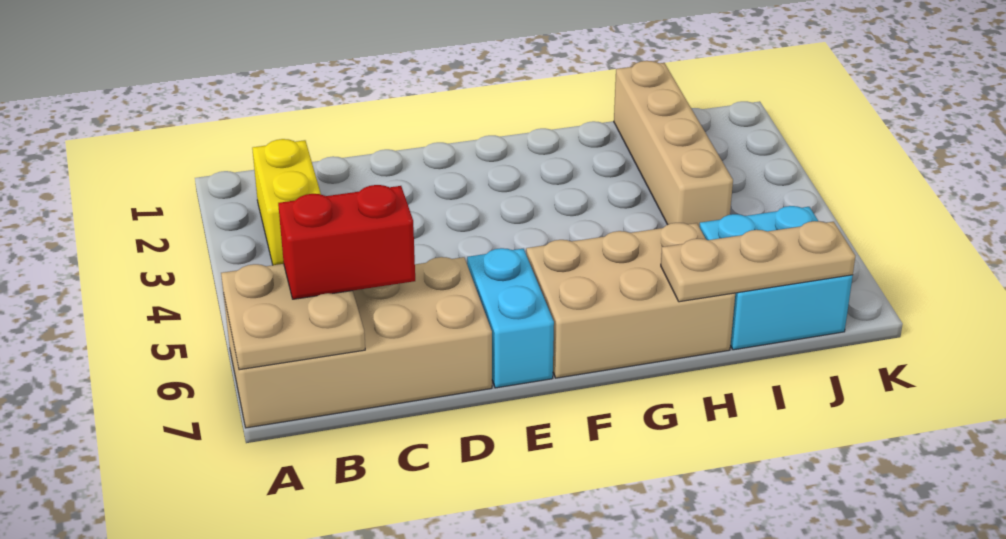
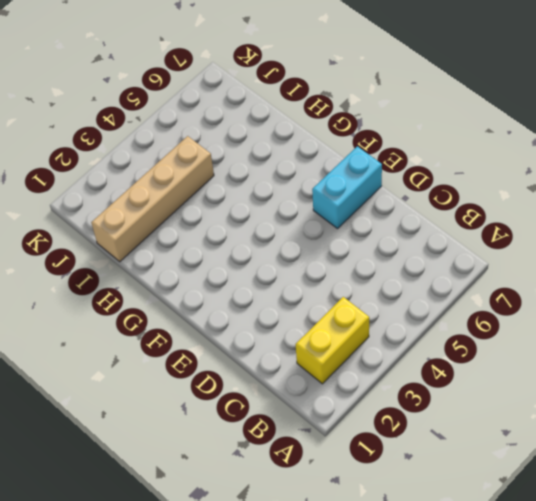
none -> tan 2x4 brick [224,257,492,428]
none -> tan 2x3 brick [526,223,735,378]

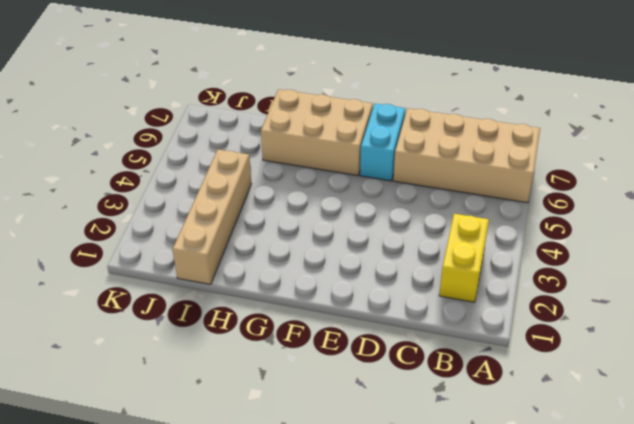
none -> cyan 2x2 brick [699,206,853,350]
none -> tan 2x2 plate [221,264,365,370]

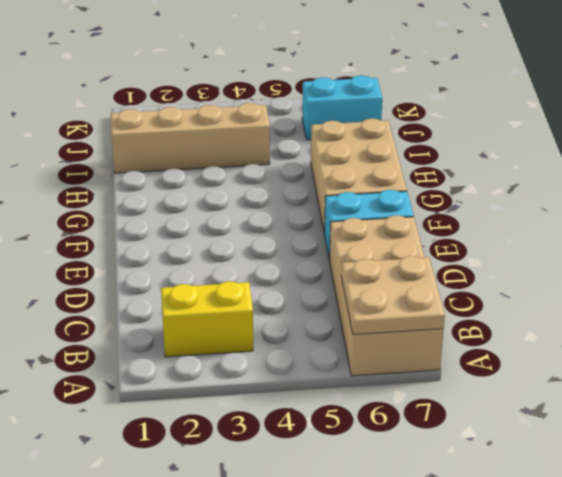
cyan 1x2 brick [302,75,382,140] -> cyan 2x2 brick [699,206,853,350]
none -> tan 1x3 plate [661,221,855,302]
none -> red 1x2 brick [278,185,415,299]

